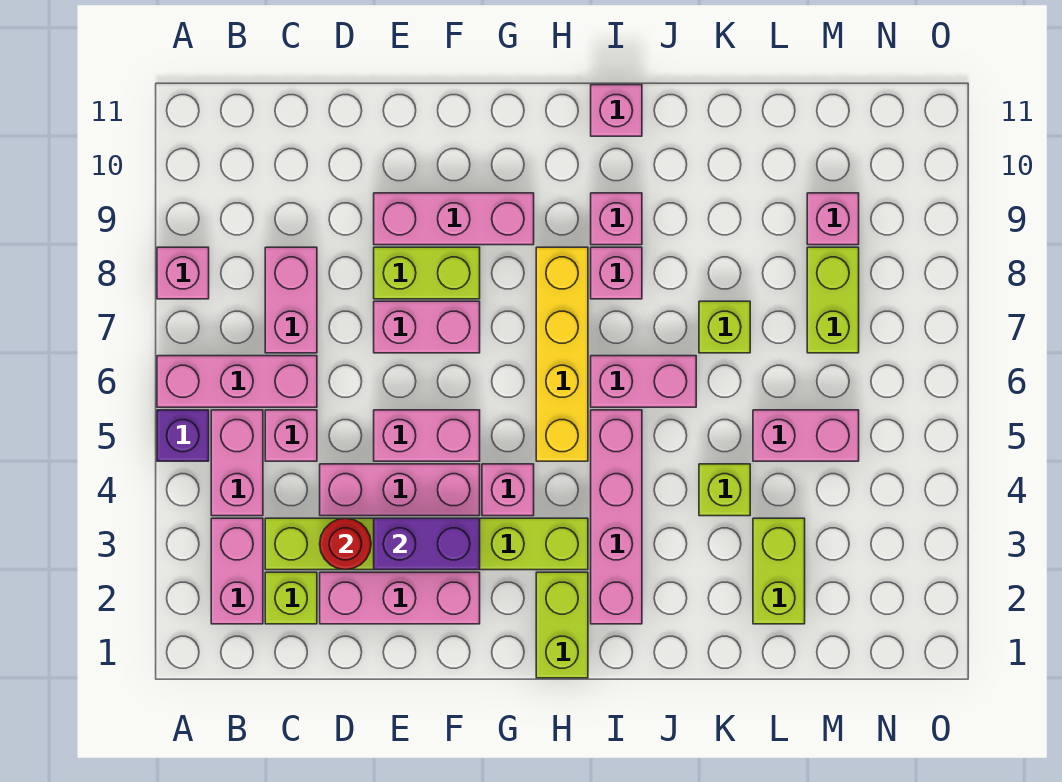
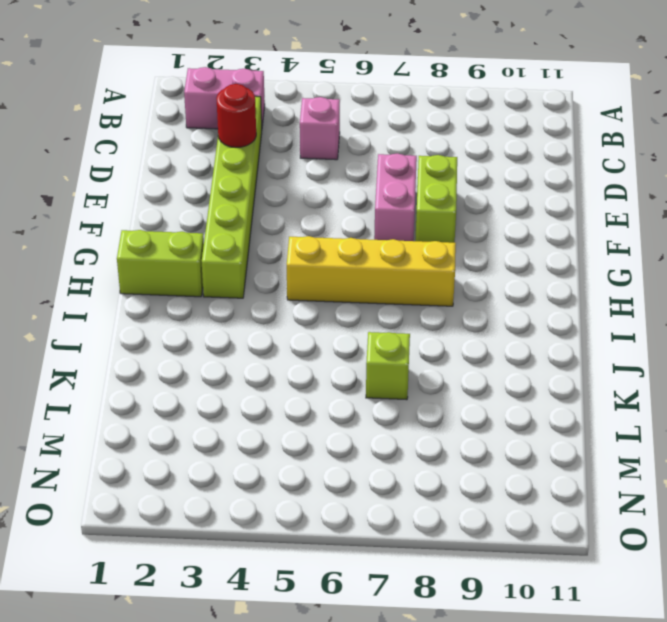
none -> purple 1x1 brick [157,410,209,461]
none -> pink 1x3 brick [157,356,317,407]
none -> pink 1x1 brick [157,247,209,299]
none -> pink 1x2 brick [211,410,263,516]

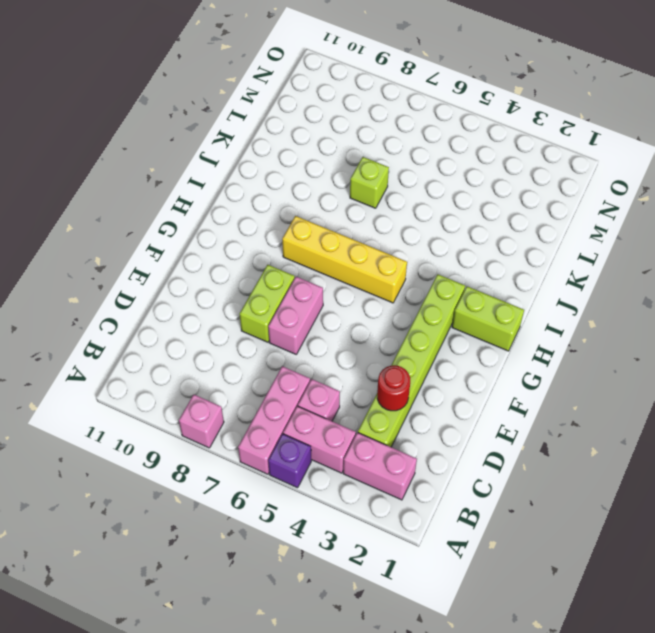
none -> lime 1x1 brick [265,572,317,624]
none -> pink 1x2 brick [265,247,317,353]
none -> pink 1x3 brick [320,572,480,624]
none -> pink 1x3 brick [320,464,480,516]

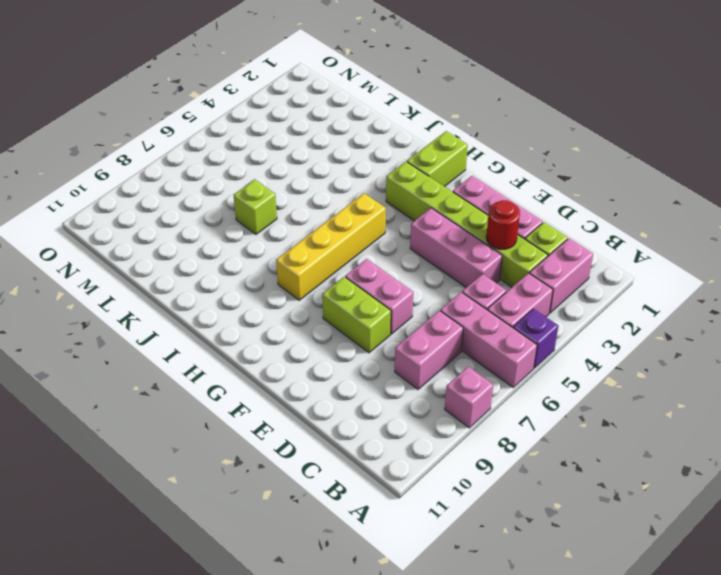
none -> pink 1x2 brick [374,410,480,461]
none -> pink 1x3 brick [374,193,534,245]
none -> pink 1x1 brick [482,464,534,516]
none -> pink 1x4 brick [591,410,642,624]

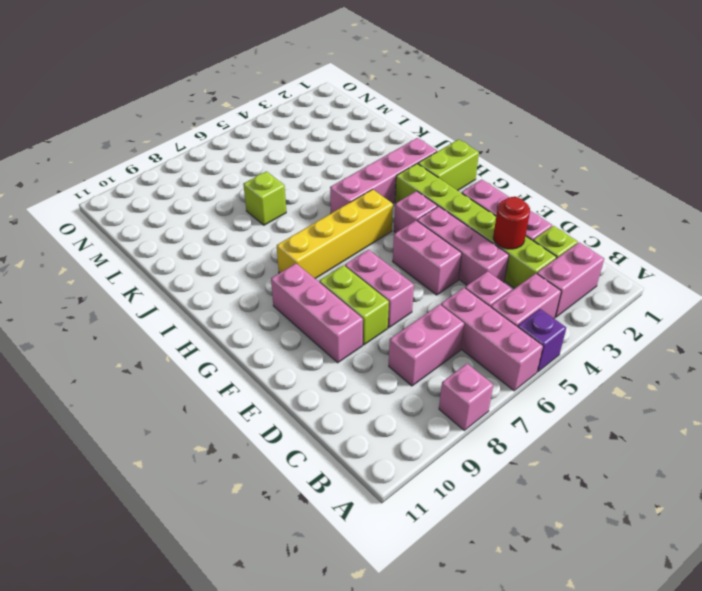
none -> pink 1x2 brick [591,356,696,407]
none -> pink 1x1 brick [591,247,642,299]
none -> pink 1x1 brick [591,193,642,245]
none -> pink 1x1 brick [591,85,642,136]

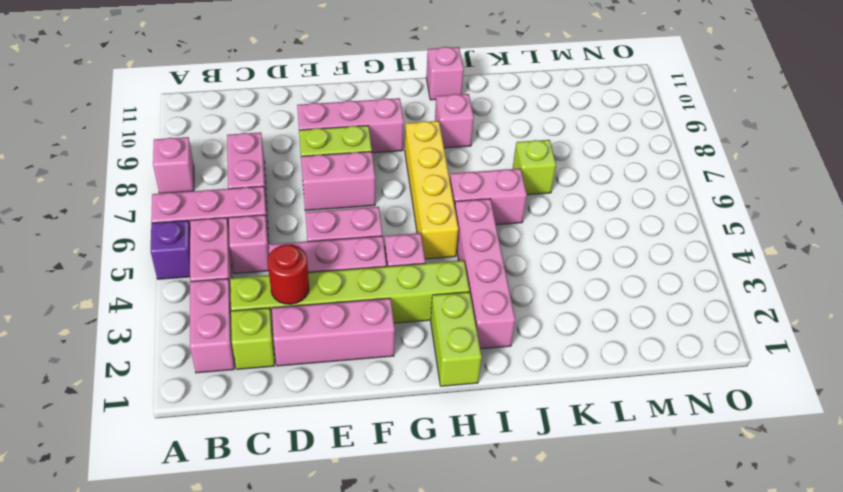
none -> pink 1x1 brick [591,247,642,299]
none -> lime 1x1 brick [699,464,750,516]
none -> lime 1x2 brick [753,518,805,624]
none -> pink 1x2 brick [753,410,859,461]

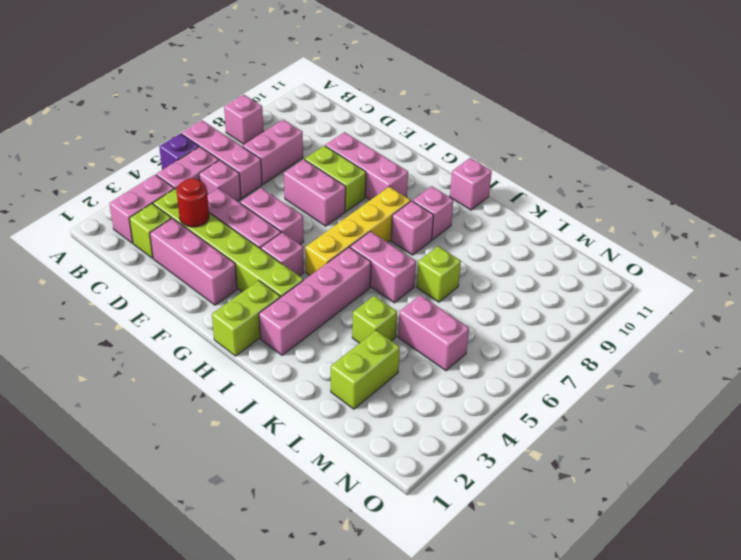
none -> lime 1x2 brick [807,247,859,353]
none -> pink 1x1 brick [807,193,859,245]
none -> purple 1x2 brick [374,518,480,570]

